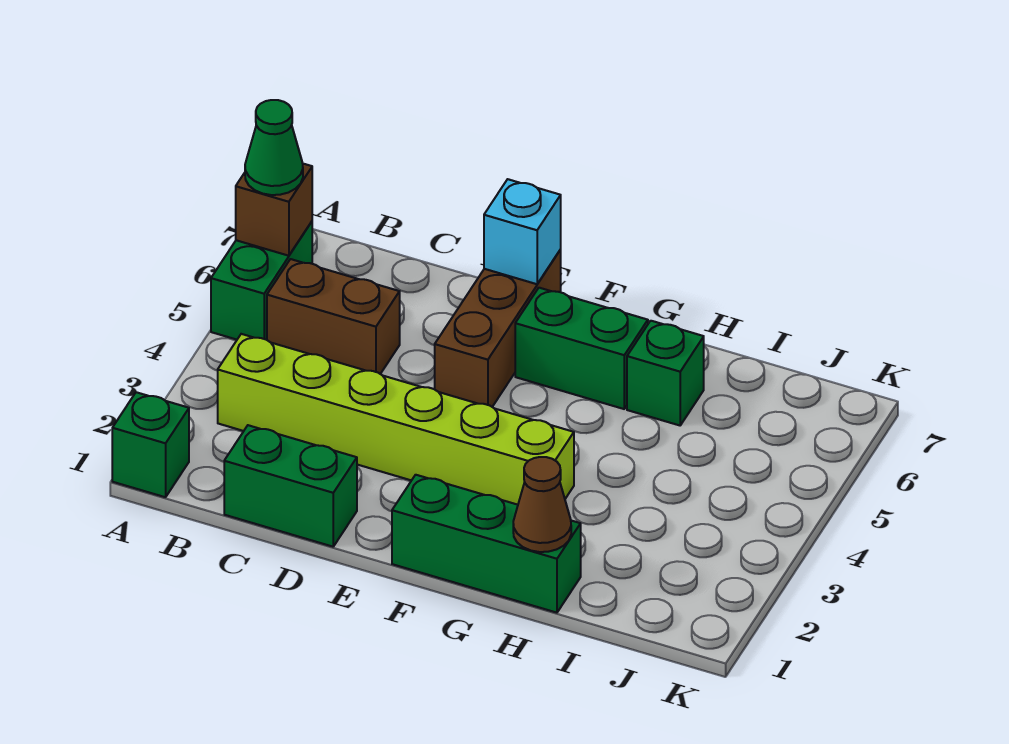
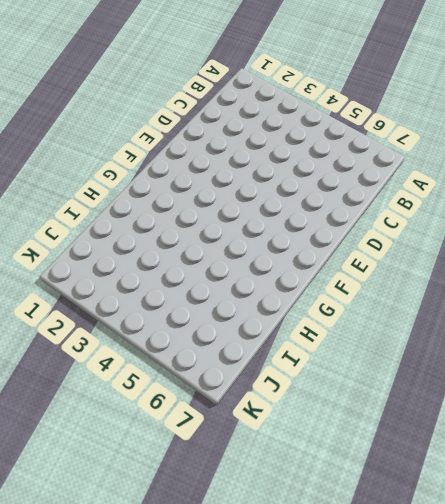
none -> green 1x1 brick [112,392,189,497]
none -> green 1x2 brick [211,221,312,340]
none -> lime 1x6 brick [218,334,574,505]

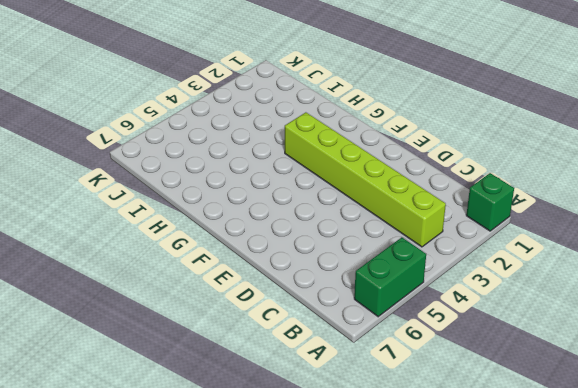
none -> brown 1x2 brick [267,259,400,374]
none -> green 1x2 brick [224,425,357,547]
none -> brown 1x3 brick [435,250,561,407]

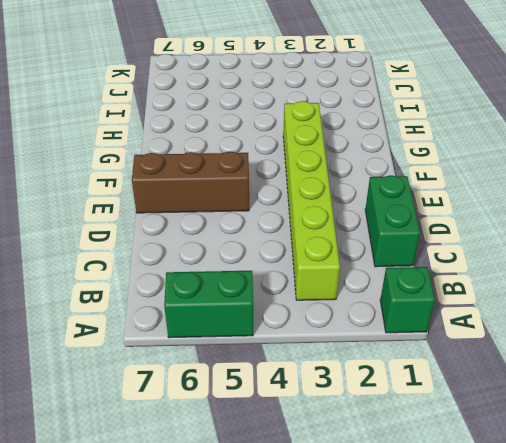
none -> brown 1x2 brick [267,259,400,374]
none -> green 1x3 brick [392,475,581,613]
none -> green 1x2 brick [515,288,648,409]

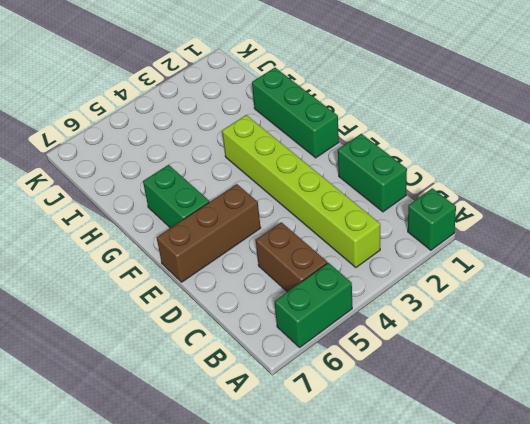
none -> green 1x1 brick [627,321,704,425]
none -> brown 1x1 brick [236,164,312,256]
none -> cyan 1x1 brick [484,179,561,284]

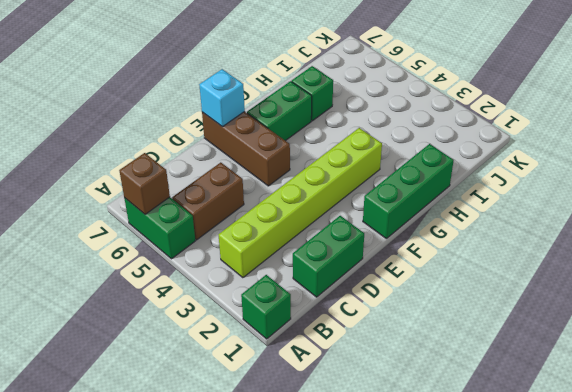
none -> brown 1x1 cone [513,457,571,552]
none -> green 1x1 cone [245,100,303,195]

